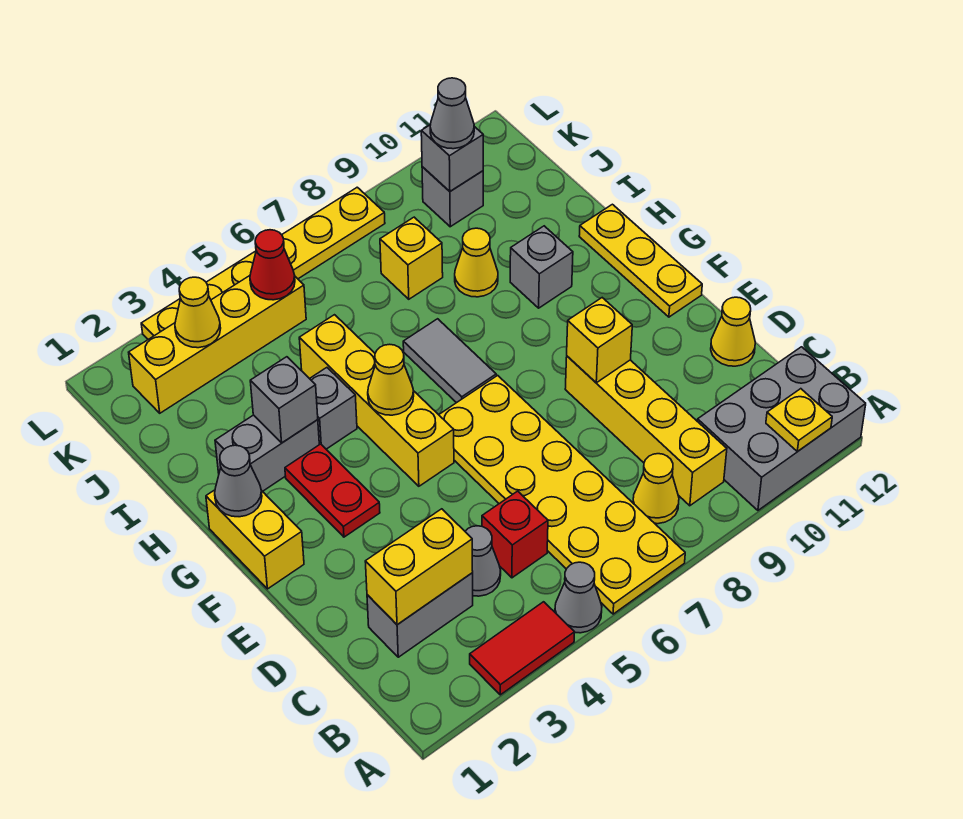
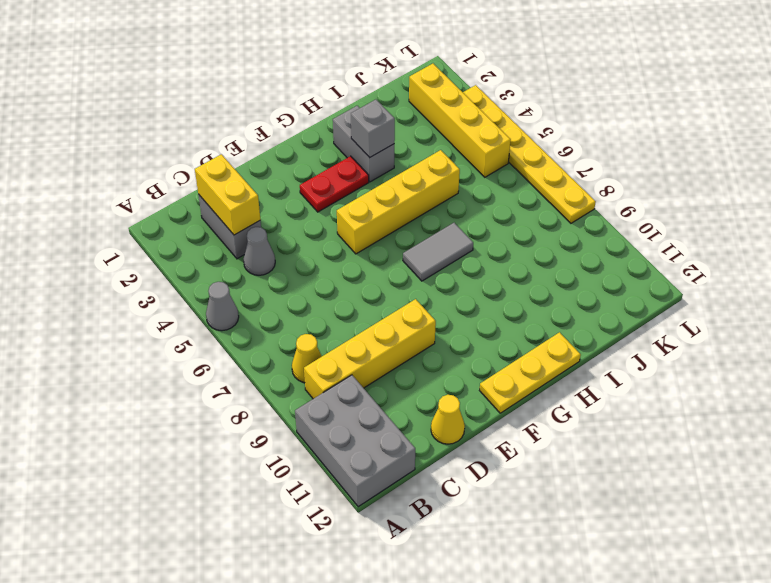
none -> red 1x2 tile [470,602,575,695]
none -> yellow 2x6 plate [439,375,685,614]
none -> red 1x1 brick [482,491,548,578]
none -> yellow 1x2 brick [206,490,304,589]

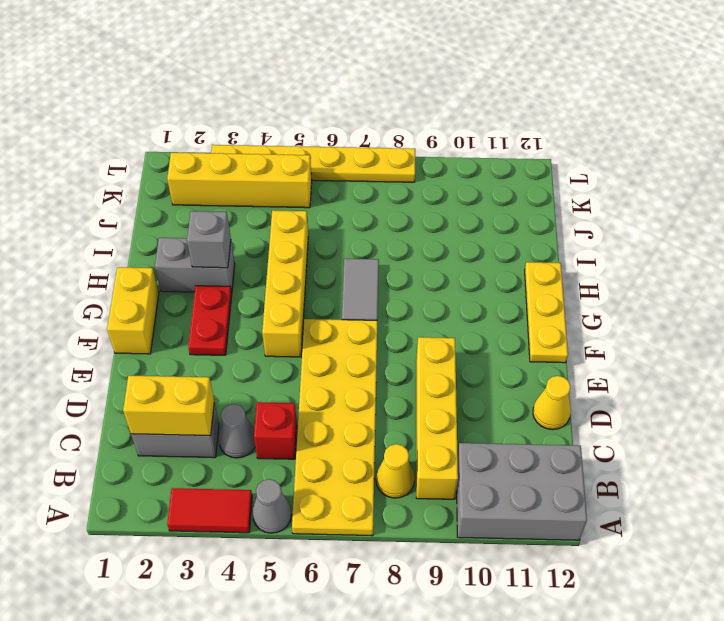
none -> grey 1x1 brick [310,368,357,449]
none -> grey 1x1 brick [510,226,573,308]
none -> yellow 1x1 cone [455,228,498,297]
none -> yellow 1x1 brick [380,217,443,299]

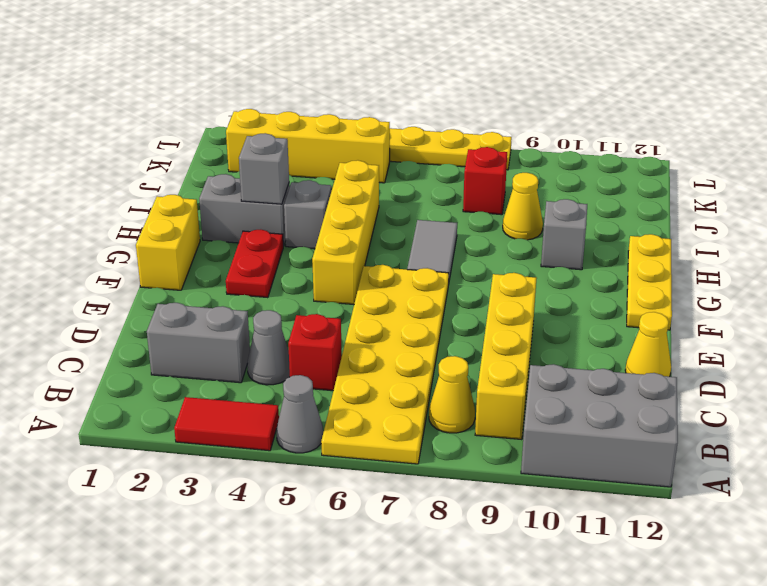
red 1x1 brick [463,147,507,215] -> yellow 1x1 brick [380,217,443,299]
none -> grey 1x1 brick [422,167,483,227]
none -> yellow 1x1 plate [766,389,832,452]
none -> yellow 1x2 brick [365,509,473,625]
none -> yellow 1x1 brick [567,298,632,383]

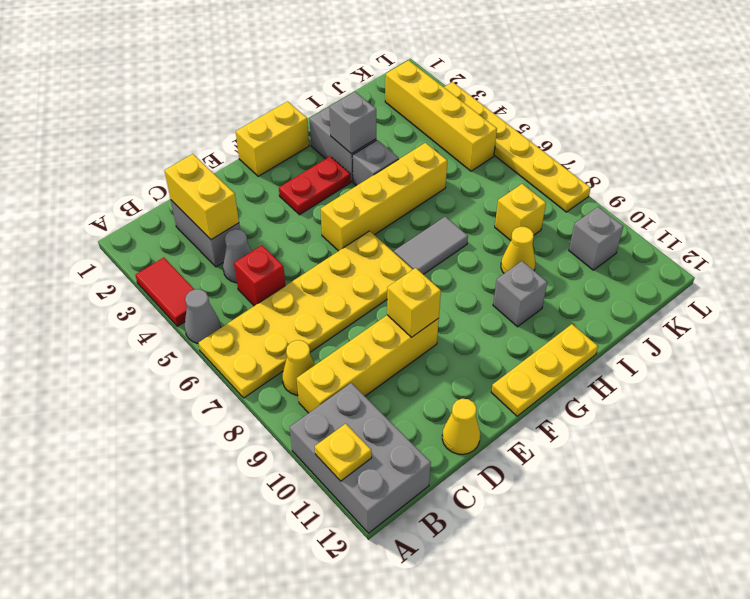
none -> grey 1x1 cone [215,445,262,517]
none -> yellow 1x1 cone [368,344,414,415]
none -> yellow 1x1 cone [175,277,221,348]
none -> red 1x1 cone [250,230,295,300]

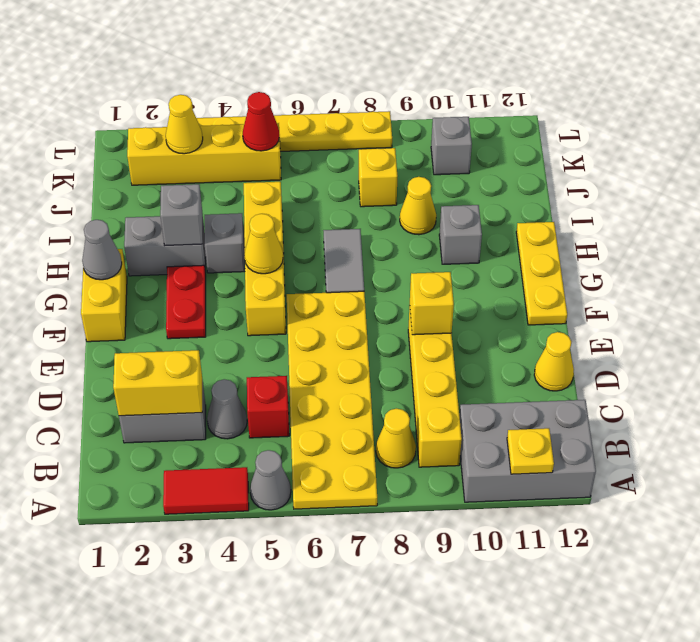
none -> grey 1x1 brick [421,125,483,191]
none -> grey 1x1 cone [430,78,474,149]

